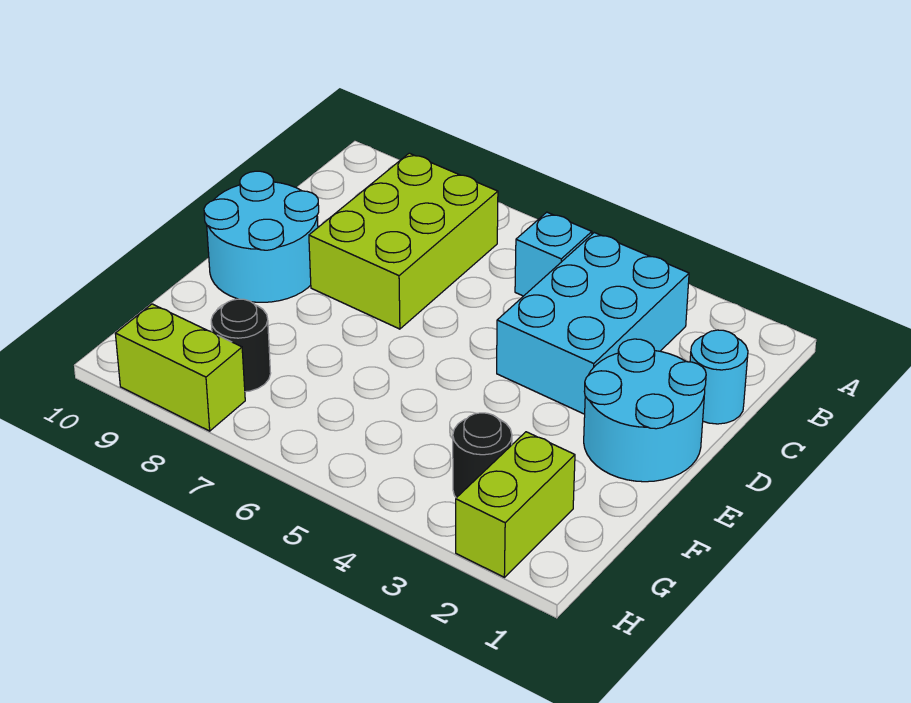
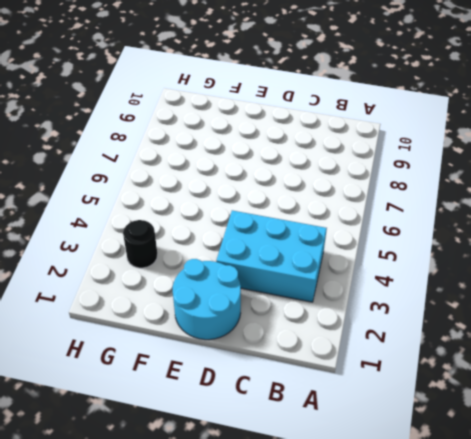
none -> cyan 1x1 brick [515,212,592,296]
none -> lime 2x3 brick [309,153,498,329]

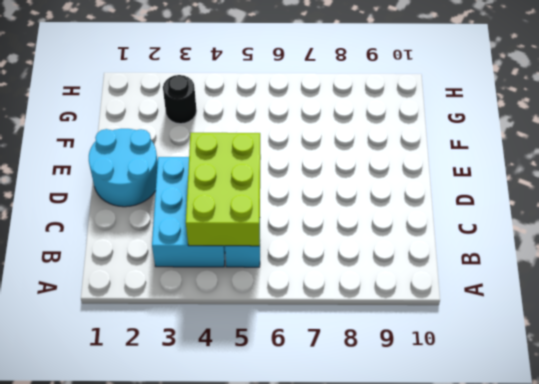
lime 2x3 brick [186,133,261,246] -> lime 2x3 brick moved to [309,153,498,329]
none -> cyan 1x1 round brick [690,330,748,424]
none -> cyan 2x2 round brick [204,171,319,302]

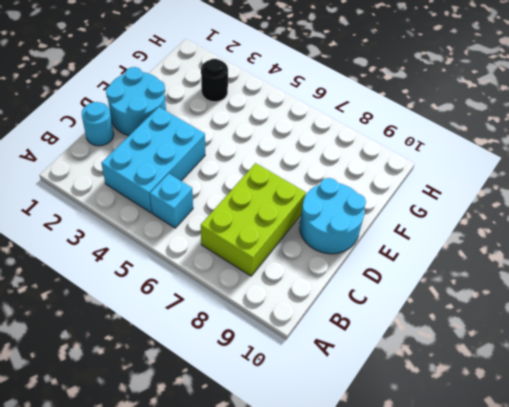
none -> lime 1x2 brick [456,432,575,577]
none -> black 1x1 round brick [211,299,271,392]

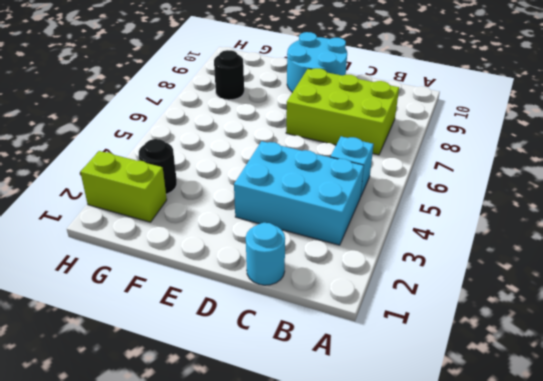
none -> cyan 2x2 round brick [584,339,706,482]
none -> lime 1x2 brick [115,304,245,431]

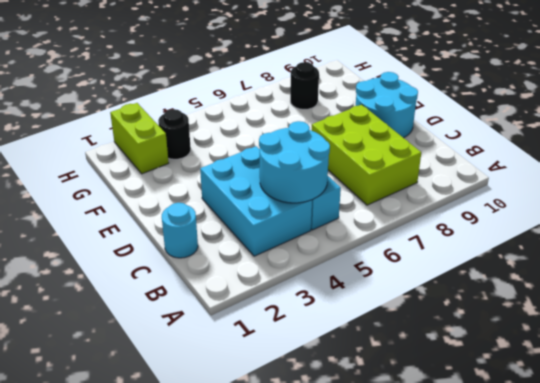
cyan 2x2 round brick [259,121,330,203] -> cyan 2x2 round brick moved to [584,339,706,482]
none -> lime 1x2 brick [115,304,245,431]

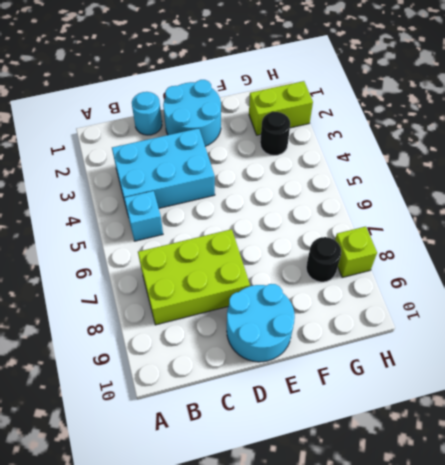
lime 1x1 brick [335,227,377,278] -> lime 1x2 brick [115,304,245,431]

